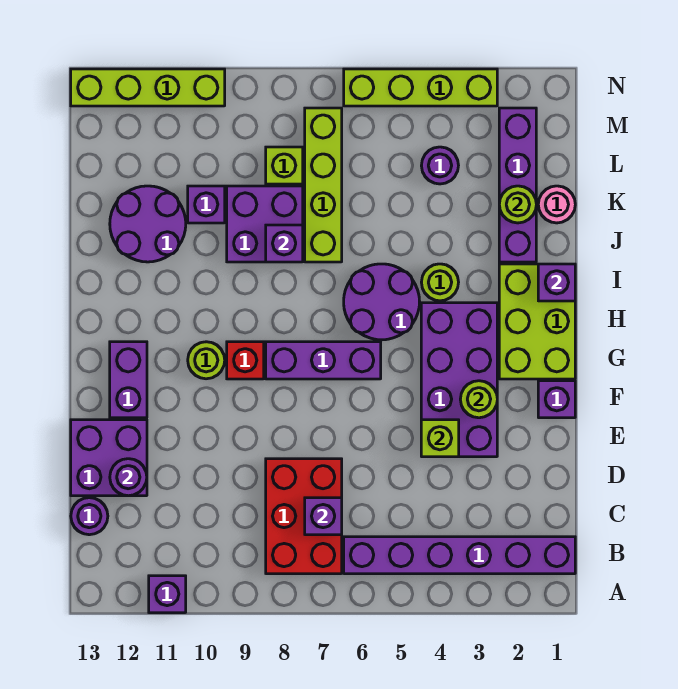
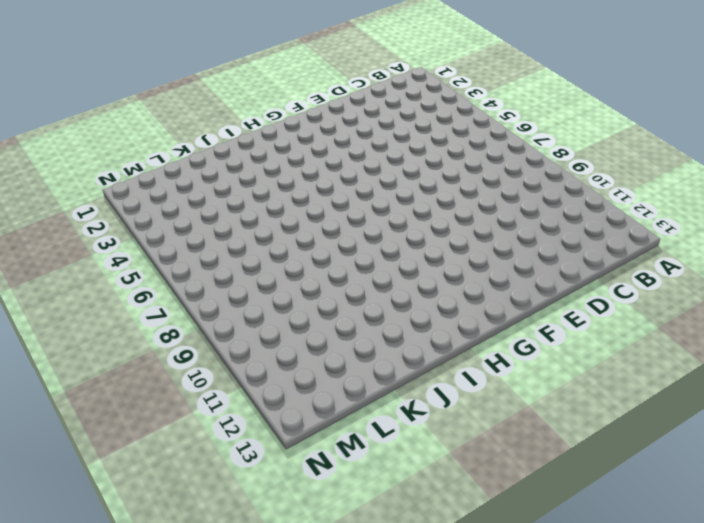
none -> purple 1x1 brick [149,576,186,613]
none -> purple 1x6 brick [344,537,575,574]
none -> red 2x3 brick [266,459,342,574]
none -> purple 1x1 round brick [71,498,108,535]

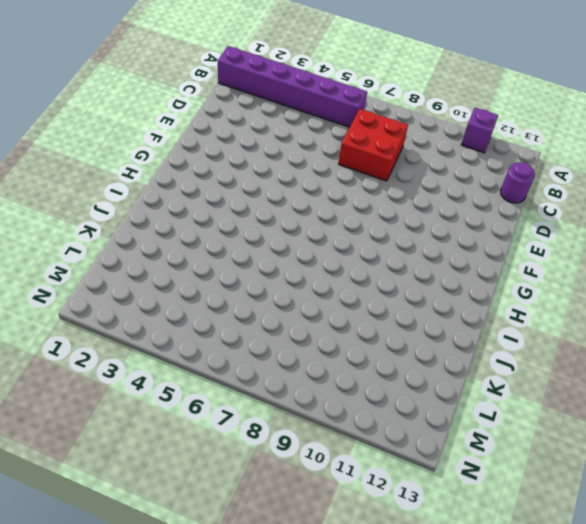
red 2x2 brick [339,109,408,181] -> red 2x3 brick [266,459,342,574]
none -> purple 2x2 brick [71,420,147,496]
none -> purple 2x4 brick [421,303,497,457]
none -> purple 1x1 brick [538,381,575,418]
none -> purple 1x2 brick [110,342,147,418]

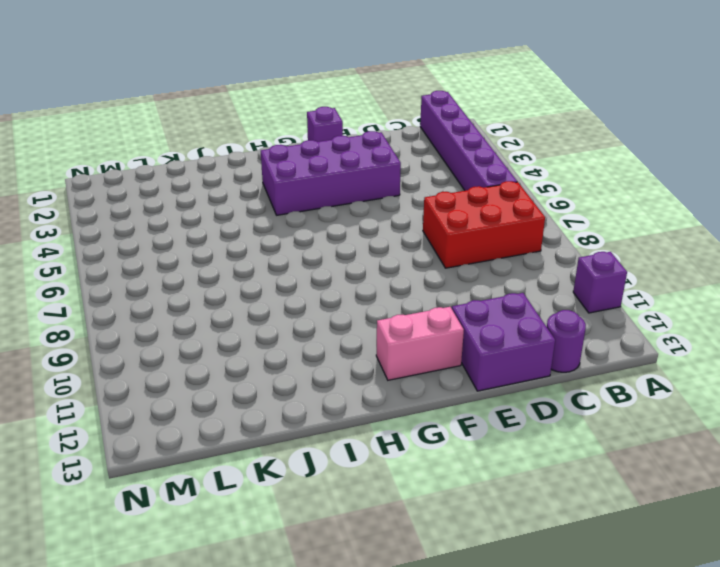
pink 1x2 brick [376,307,464,380] -> purple 1x2 brick [110,342,147,418]
none -> lime 2x3 brick [499,264,575,379]
none -> purple 1x3 brick [266,342,381,379]
none -> red 1x1 brick [227,342,264,379]
none -> lime 1x1 round brick [188,342,225,379]

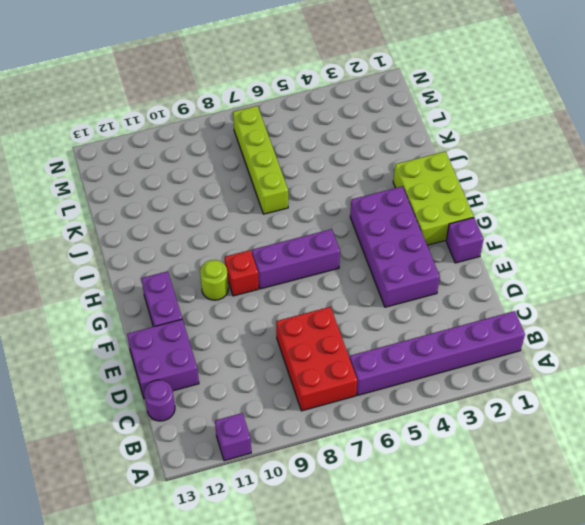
none -> purple 2x2 round brick [344,264,420,340]
none -> lime 1x1 round brick [421,264,459,301]
none -> purple 1x4 brick [499,108,536,262]
none -> purple 2x2 brick [227,186,303,262]

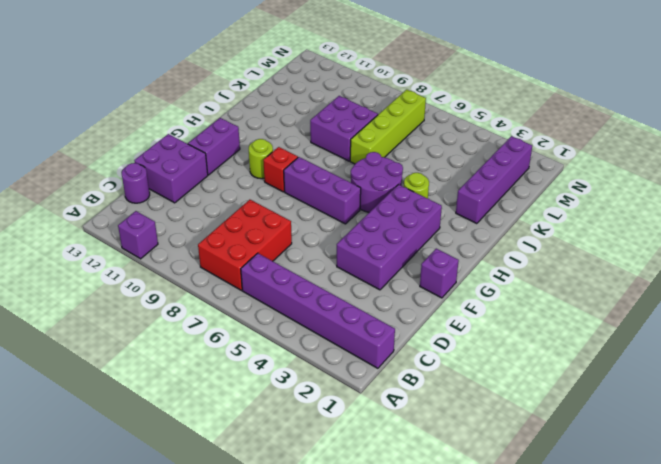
none -> lime 2x3 brick [499,264,575,379]
none -> purple 2x2 round brick [110,186,186,262]
none -> pink 1x1 round brick [538,186,575,223]
none -> purple 1x1 brick [188,186,225,223]

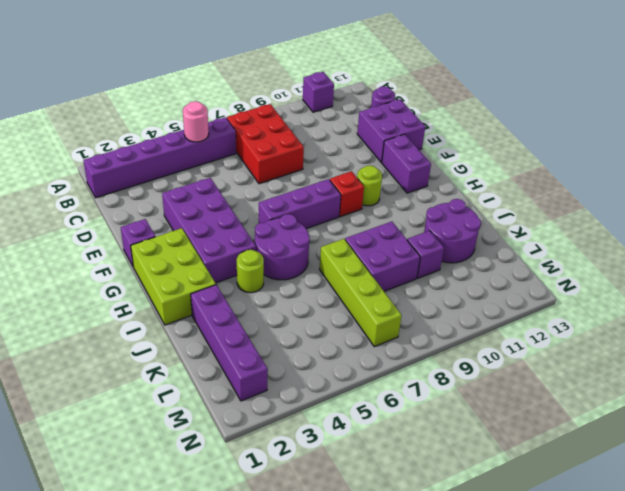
pink 1x1 round brick [183,101,209,142] -> pink 1x1 round brick moved to [538,186,575,223]
none -> purple 1x1 round brick [421,147,458,184]
none -> lime 1x1 brick [266,147,303,184]
none -> lime 1x4 brick [344,69,497,106]
none -> lime 1x4 brick [71,69,225,106]

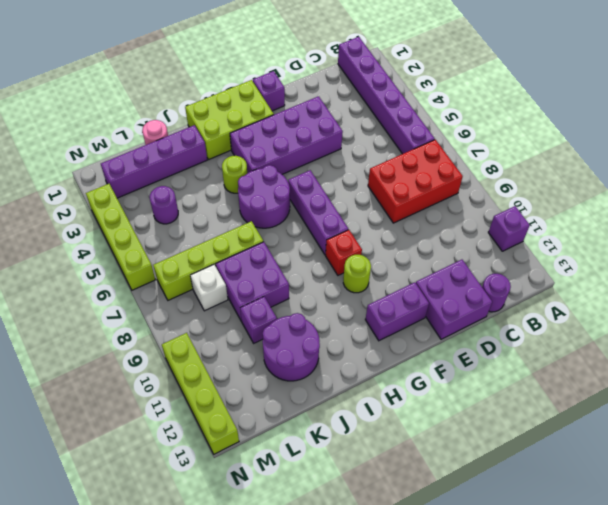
white 1x1 brick [190,265,228,311] -> lime 1x1 brick [266,147,303,184]
none -> purple 1x1 brick [305,498,342,535]
none -> purple 1x1 round brick [110,459,147,496]
none -> lime 1x1 brick [421,420,459,457]
none -> lime 1x1 round brick [460,381,497,418]

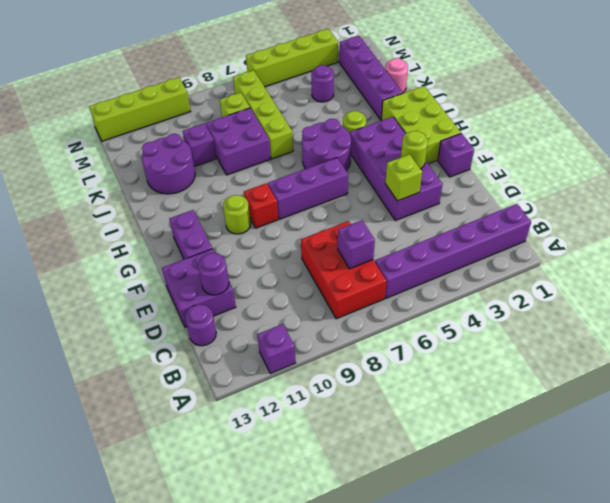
none -> purple 1x1 brick [538,264,575,301]
none -> purple 1x1 brick [266,225,303,262]
none -> lime 1x1 round brick [499,186,536,223]

